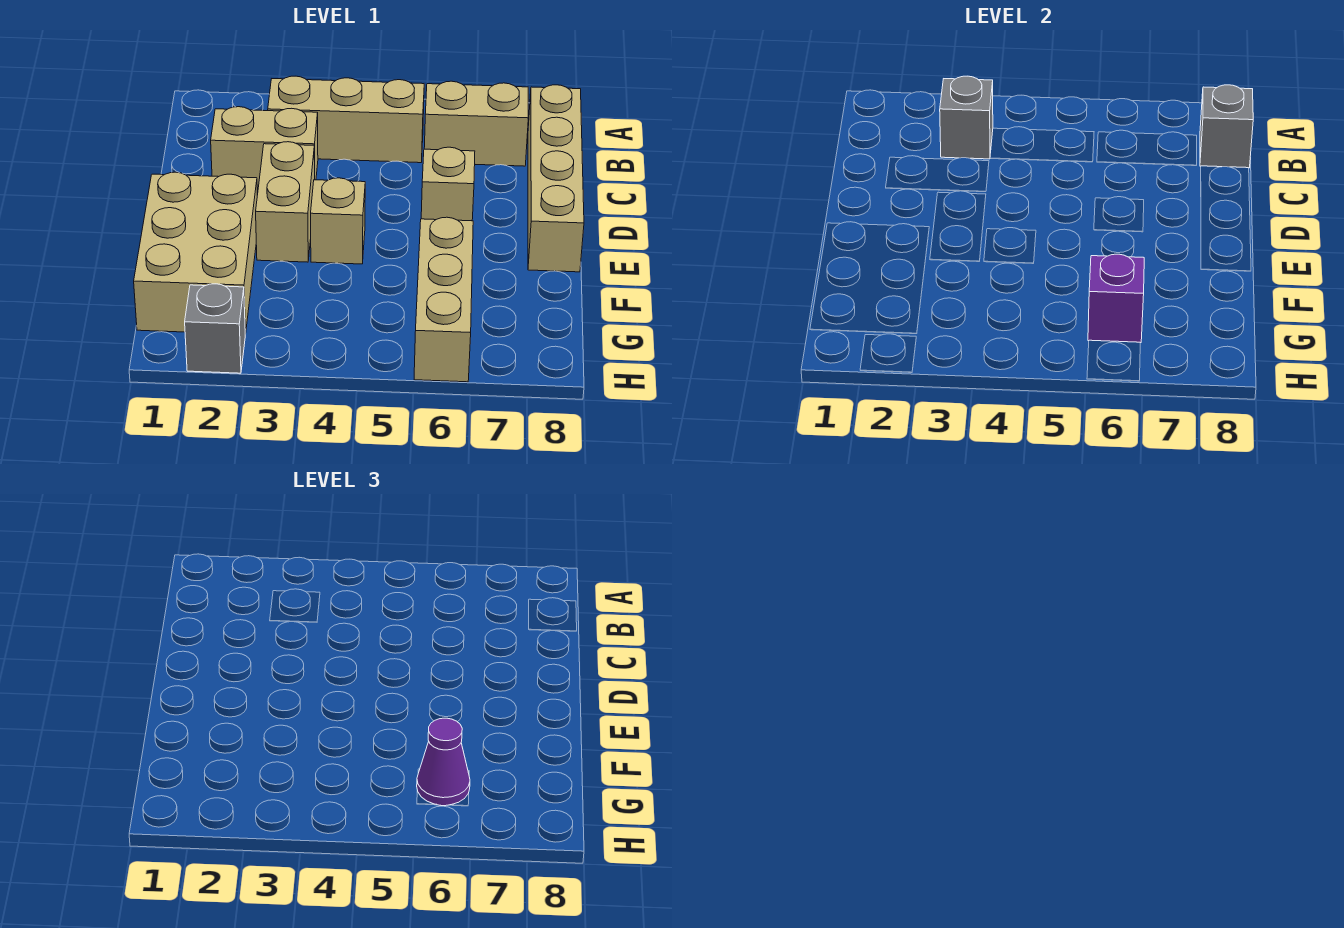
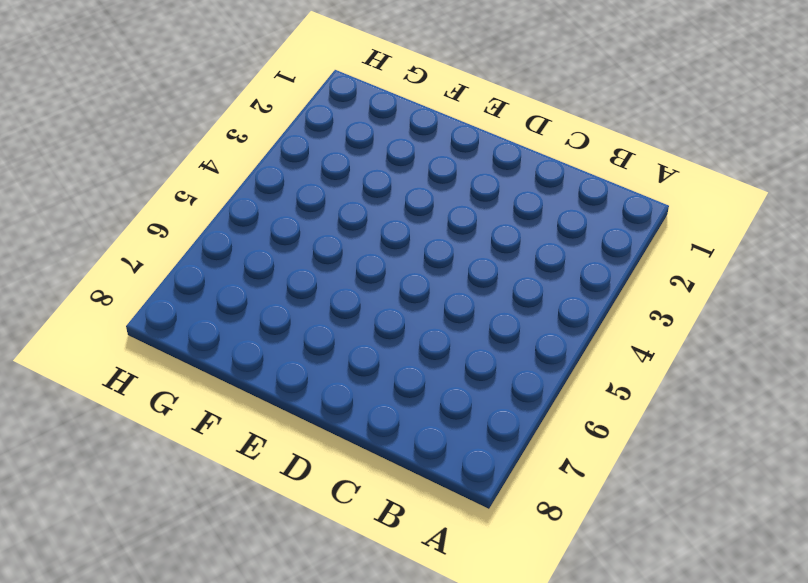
none -> tan 1x3 brick [268,76,424,163]
none -> tan 1x2 brick [424,81,528,166]
none -> tan 1x4 brick [528,85,584,272]

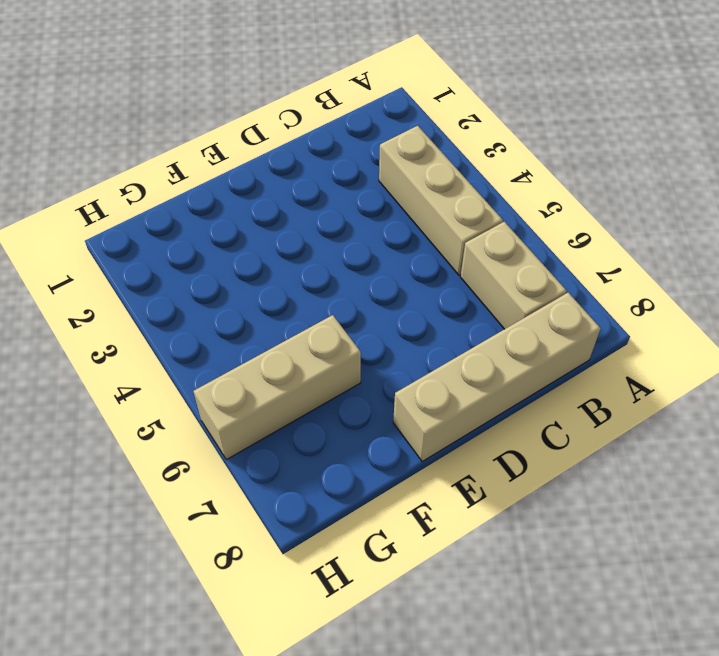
none -> tan 1x2 brick [211,107,318,190]
none -> tan 1x2 brick [256,142,315,262]
none -> tan 1x1 brick [421,147,475,221]

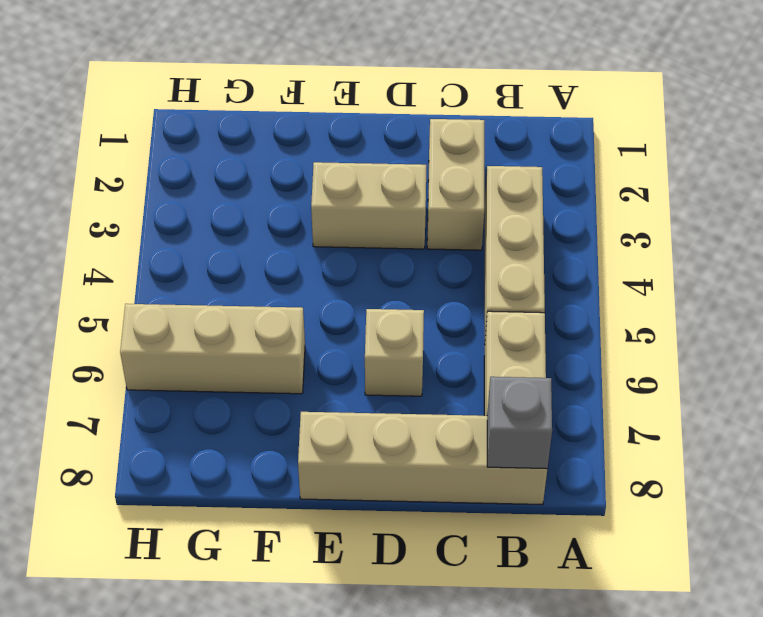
none -> tan 2x3 brick [134,172,257,334]
none -> tan 1x1 brick [311,178,365,264]
none -> grey 1x1 brick [185,284,245,373]

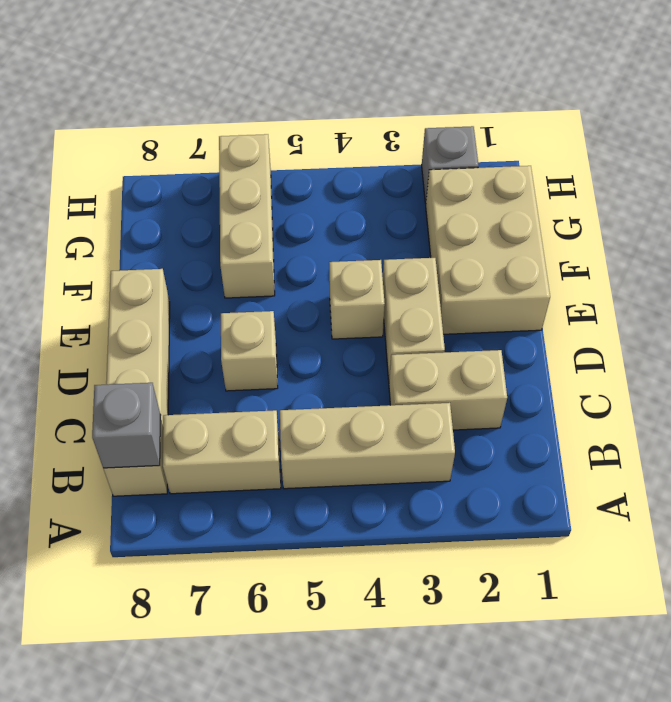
none -> grey 1x1 brick [940,76,993,159]
none -> purple 1x1 brick [1088,254,1144,343]
none -> purple 1x1 cone [417,718,470,806]

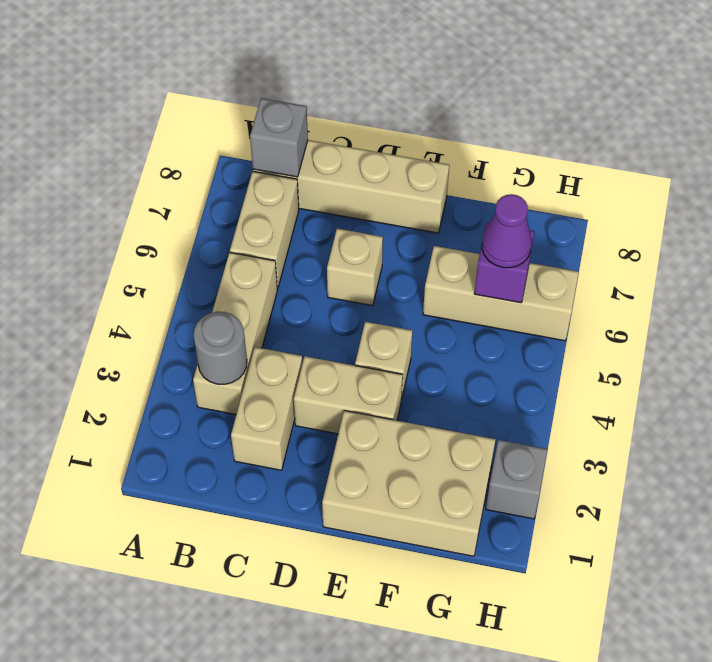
grey 1x1 round brick [194,312,247,384] -> grey 1x1 brick [940,76,993,159]

